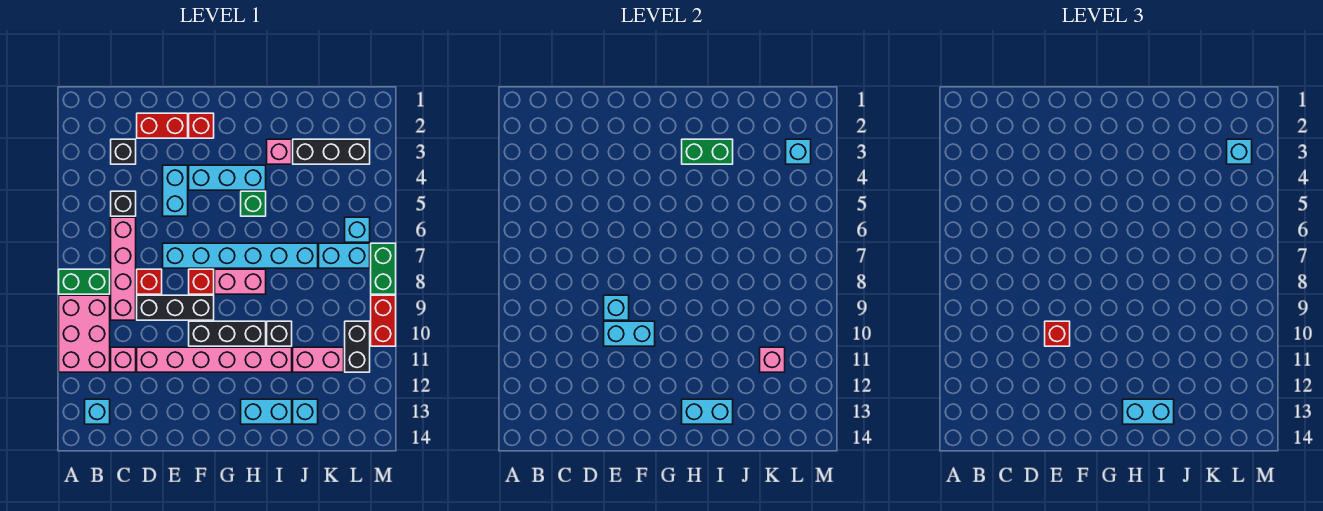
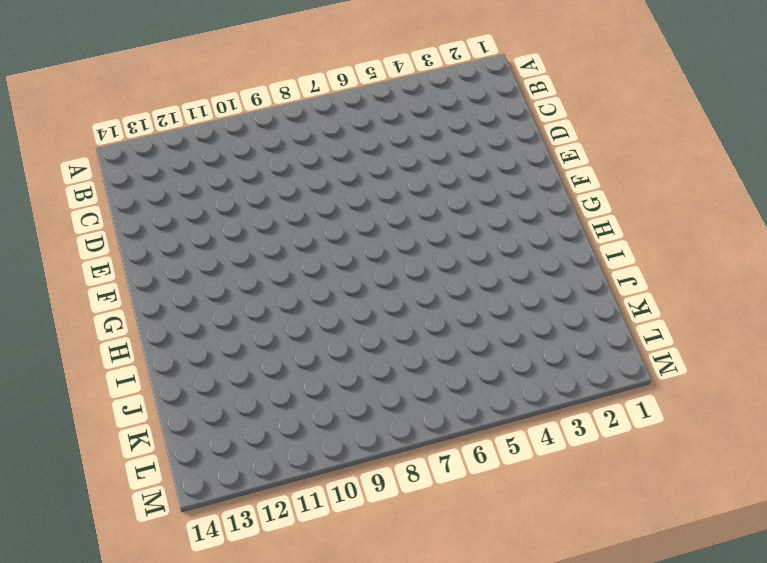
none -> green 1x2 brick [59,269,110,294]
none -> pink 2x3 brick [59,295,110,372]
none -> cyan 1x1 brick [85,399,110,424]
none -> black 1x1 brick [111,139,136,164]

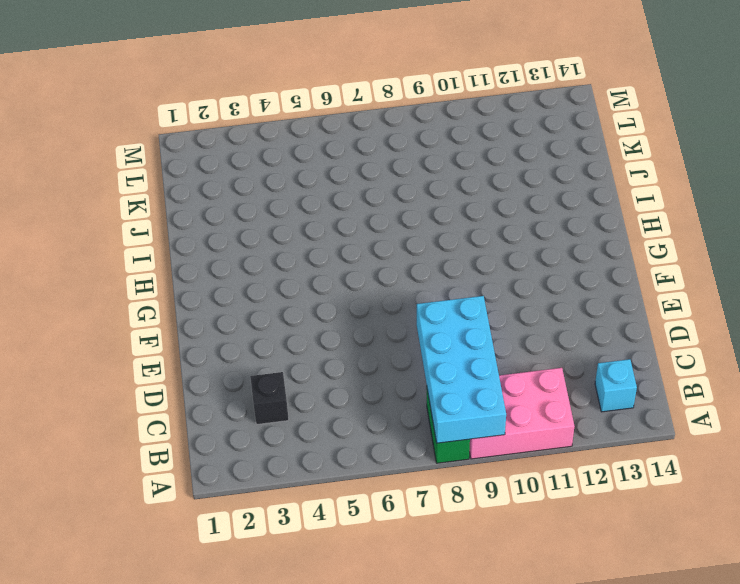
cyan 2x4 brick [417,296,506,443] -> none
none -> black 1x1 brick [111,191,136,216]
none -> pink 1x4 brick [111,217,136,320]
none -> pink 1x1 brick [111,347,136,372]
none -> red 1x2 brick [137,113,188,138]

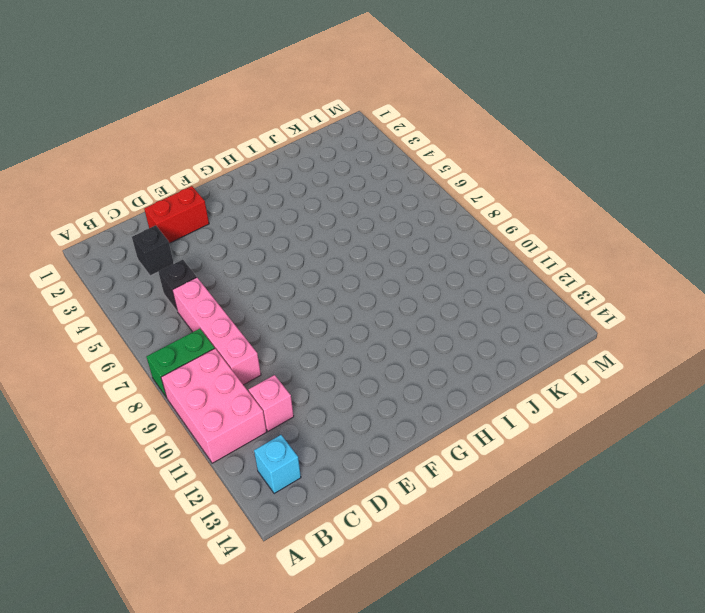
none -> red 1x1 brick [137,269,162,294]
none -> black 1x3 brick [137,295,214,320]
none -> pink 1x6 brick [137,347,292,372]
none -> cyan 1x2 brick [163,165,188,216]

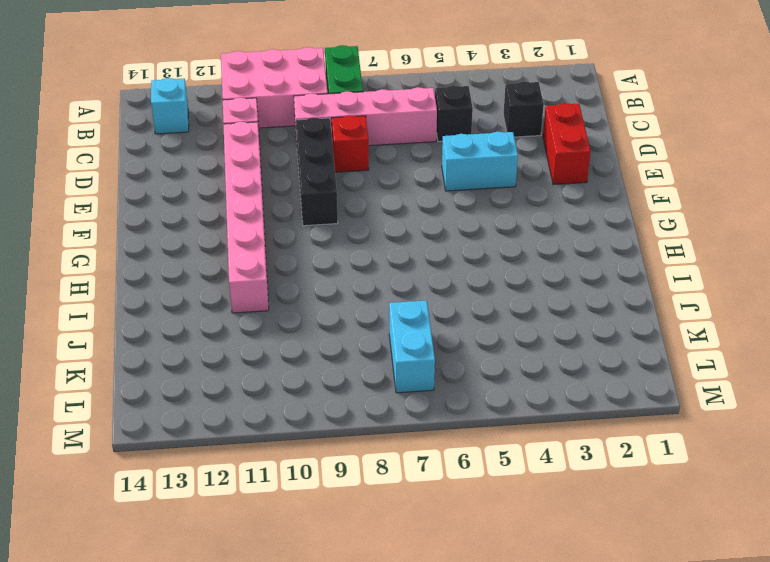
none -> cyan 1x6 brick [163,243,318,268]
none -> red 1x1 brick [189,113,214,138]
none -> cyan 1x3 brick [189,165,266,190]
none -> red 1x1 brick [189,269,214,294]

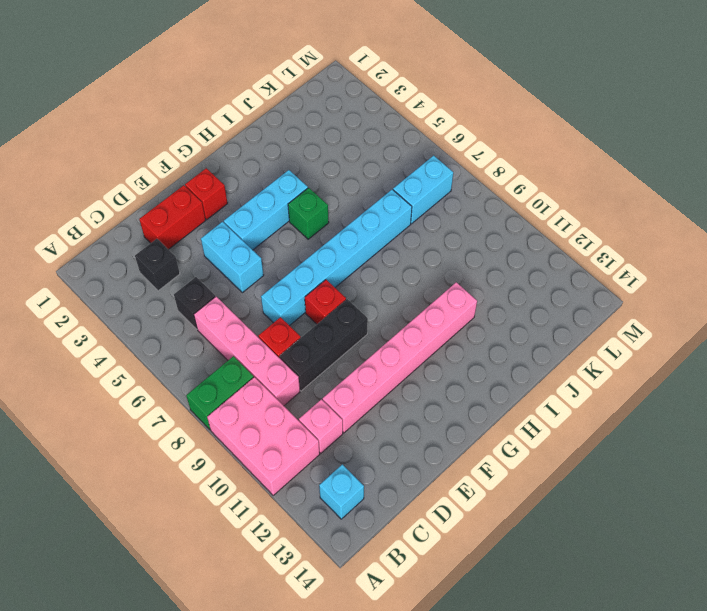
none -> black 1x3 brick [189,321,266,346]
none -> pink 1x2 brick [215,269,266,294]
none -> cyan 1x2 brick [241,399,292,424]
none -> pink 1x1 brick [267,139,292,164]

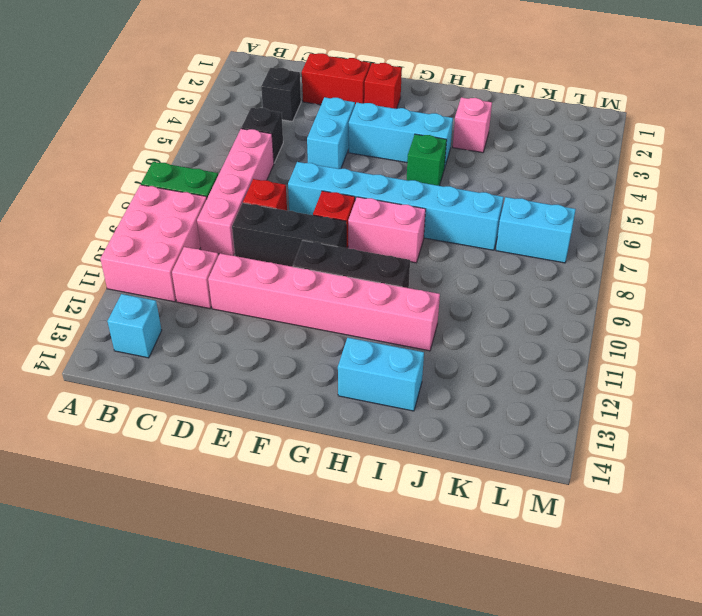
none -> black 1x1 brick [267,321,292,346]
none -> black 1x3 brick [293,139,370,164]
none -> pink 1x2 brick [293,347,344,372]
none -> cyan 1x1 brick [293,399,318,424]

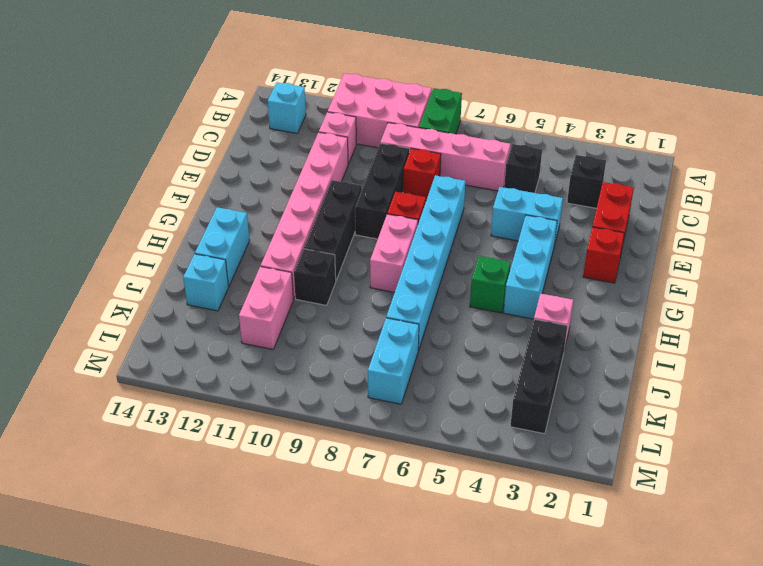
none -> cyan 1x1 brick [345,217,370,242]
none -> black 1x2 brick [345,321,370,372]
none -> green 1x2 brick [371,243,396,294]
none -> red 1x2 brick [371,295,396,346]

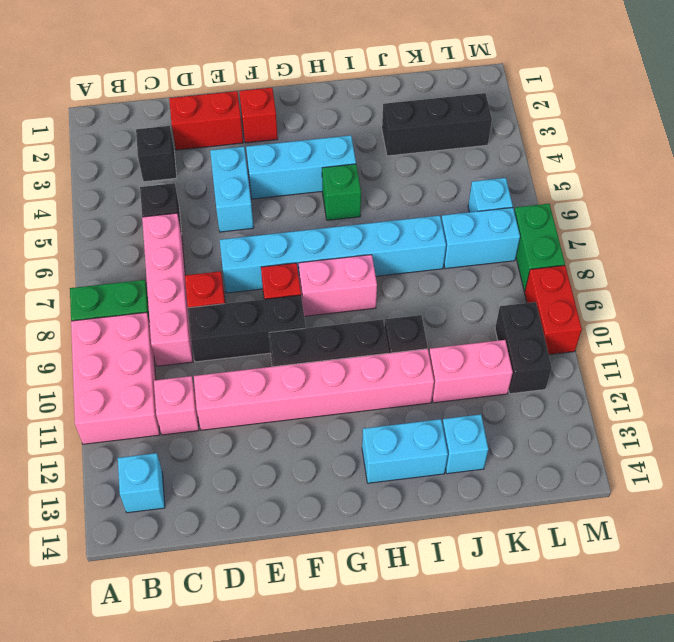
none -> pink 1x1 brick [267,139,292,164]
none -> cyan 1x1 brick [604,295,629,320]
none -> cyan 1x2 brick [604,321,655,346]
none -> green 1x2 brick [682,139,733,164]

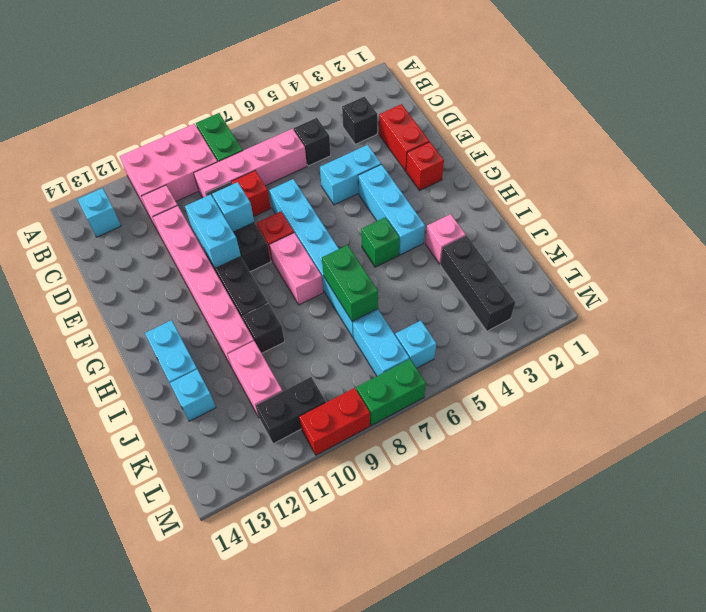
green 1x2 brick [322,245,378,321] -> green 1x2 brick moved to [682,139,733,164]
none -> cyan 1x2 brick [682,399,733,424]
none -> pink 1x1 brick [760,347,785,372]
none -> cyan 1x1 brick [786,139,811,164]
none -> red 1x1 brick [1045,321,1070,346]

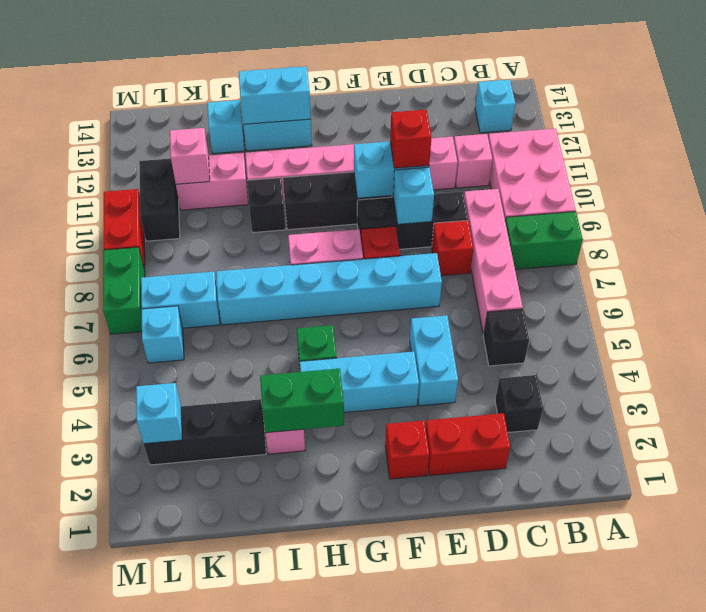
none -> cyan 1x2 brick [1123,399,1174,424]
none -> cyan 1x1 brick [1227,139,1252,164]

